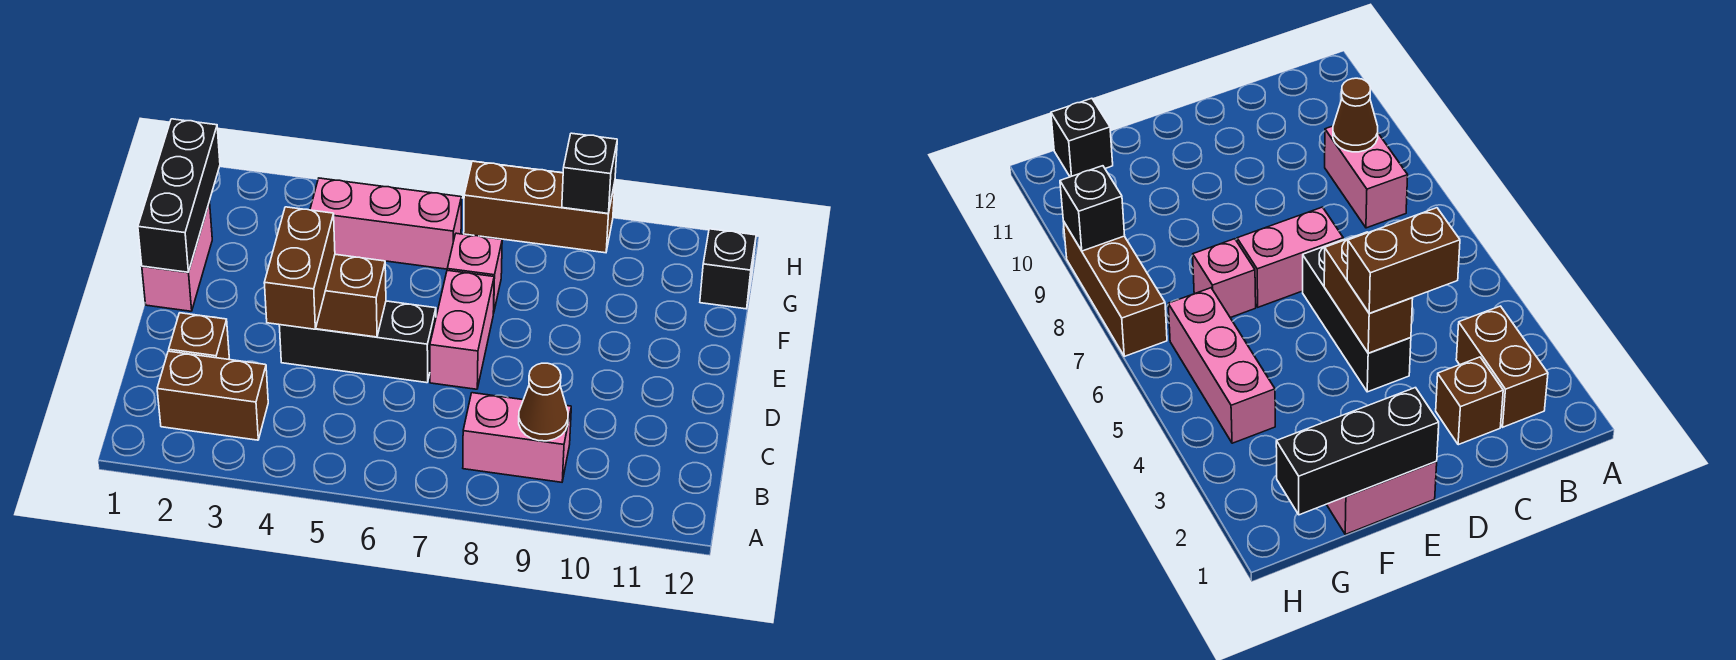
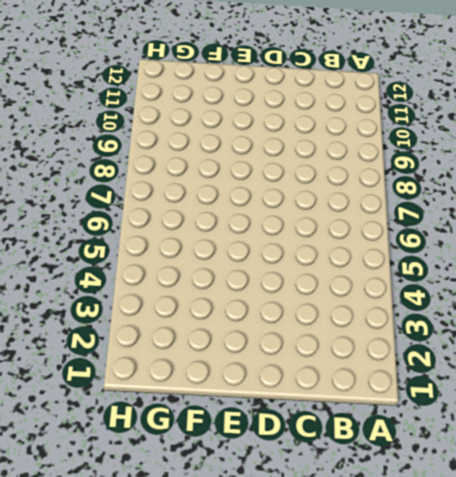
none -> brown 1x2 brick [157,351,268,440]
none -> pink 1x2 brick [463,393,571,482]
none -> brown 1x1 brick [169,313,229,359]

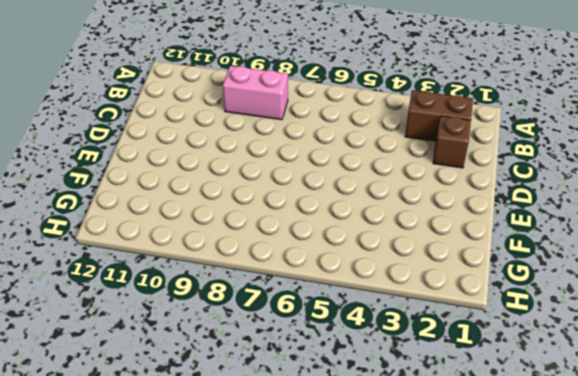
none -> black 1x3 brick [279,301,436,383]
none -> pink 1x2 brick [430,270,494,389]
none -> pink 1x2 brick [142,202,212,311]

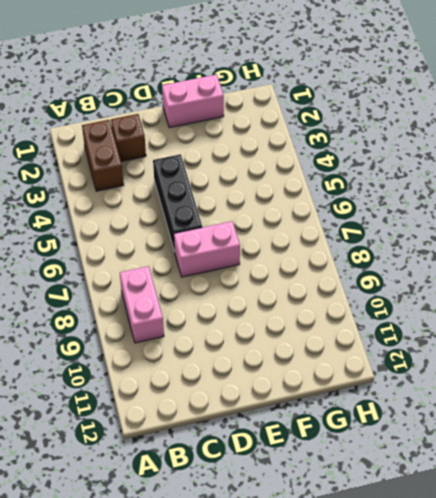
none -> pink 1x1 brick [447,233,502,313]
none -> pink 1x3 brick [310,178,461,269]
none -> black 1x1 brick [700,229,756,309]

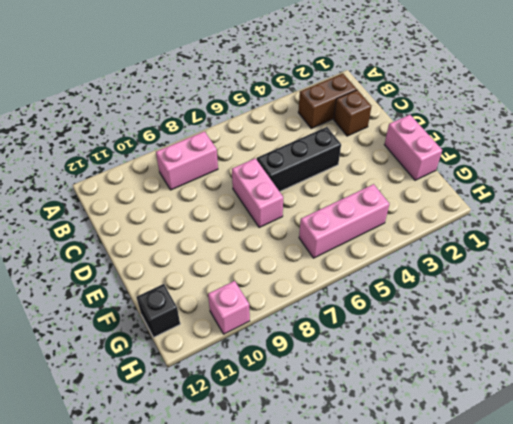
pink 1x1 brick [208,281,250,334] -> pink 1x1 brick moved to [447,233,502,313]
none -> brown 1x3 brick [464,161,615,253]
none -> brown 1x1 cone [519,363,568,441]
none -> brown 1x2 brick [316,254,386,337]

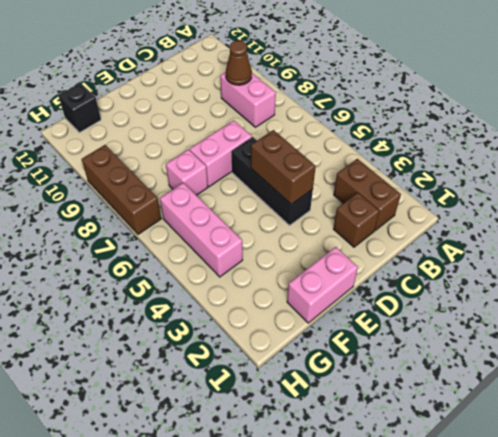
none -> black 1x3 brick [138,119,220,272]
none -> black 1x1 brick [562,133,617,214]
none -> brown 1x2 brick [264,207,335,329]

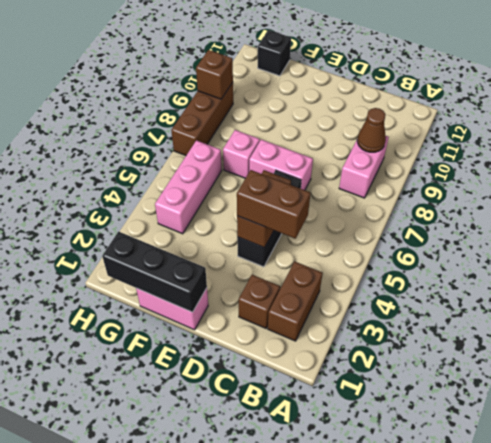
brown 1x1 brick [196,50,233,99] -> black 1x1 brick [562,133,617,214]

